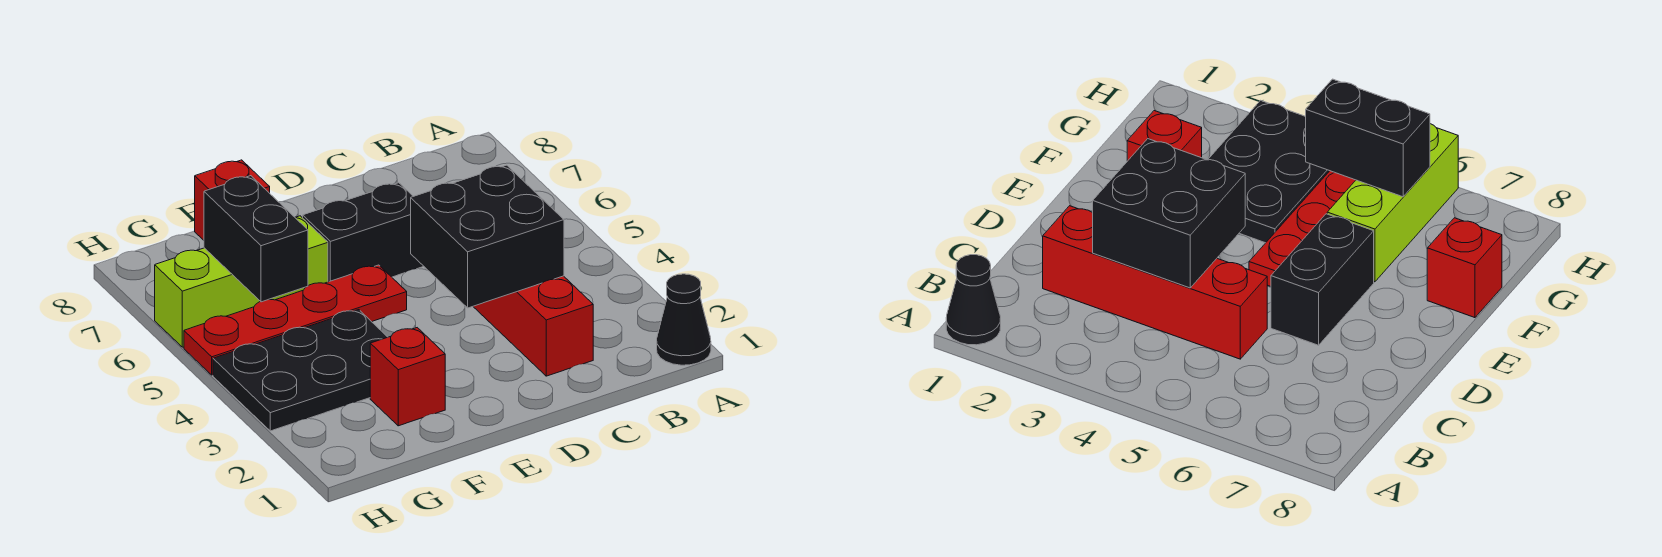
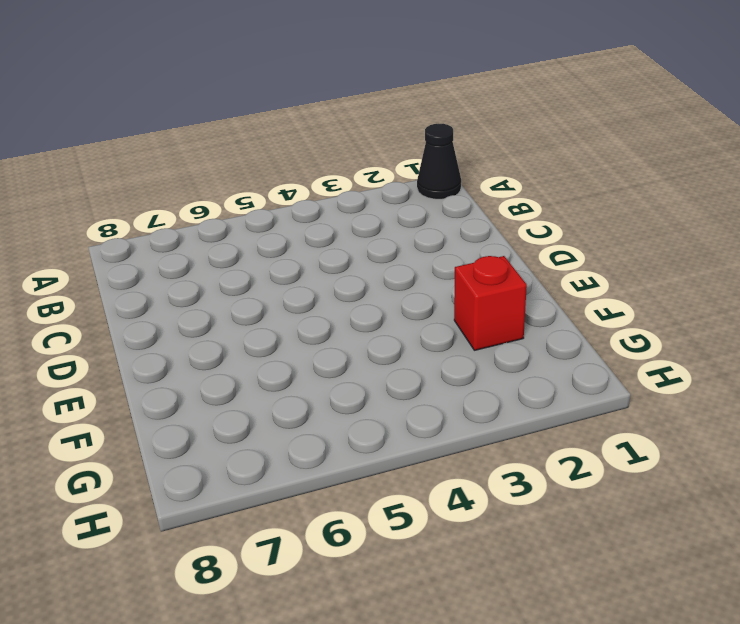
none -> red 1x4 brick [473,276,593,376]
none -> black 1x2 brick [303,183,424,282]

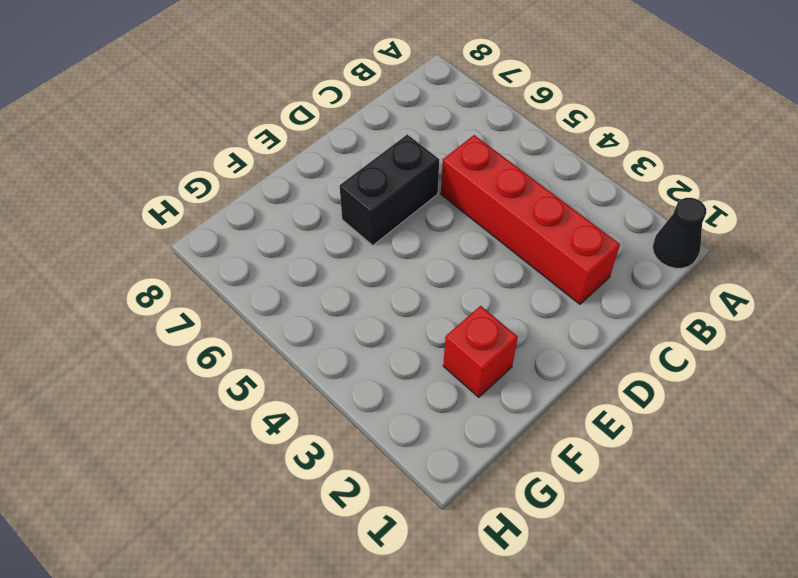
none -> red 1x4 plate [184,265,407,375]
none -> black 2x3 plate [213,310,387,431]

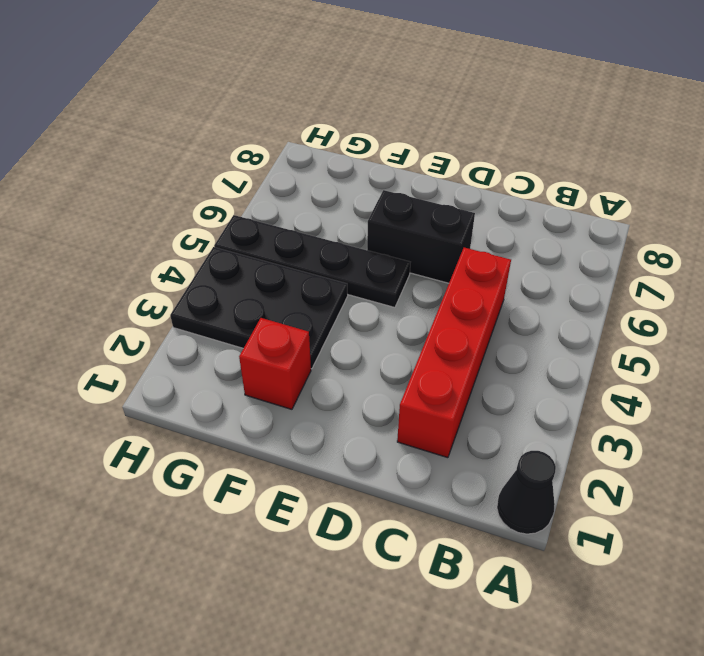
black 1x4 plate [214,215,410,307] -> red 1x4 plate [184,265,407,375]
none -> lime 1x3 brick [155,216,328,347]
none -> red 1x1 brick [195,160,270,240]

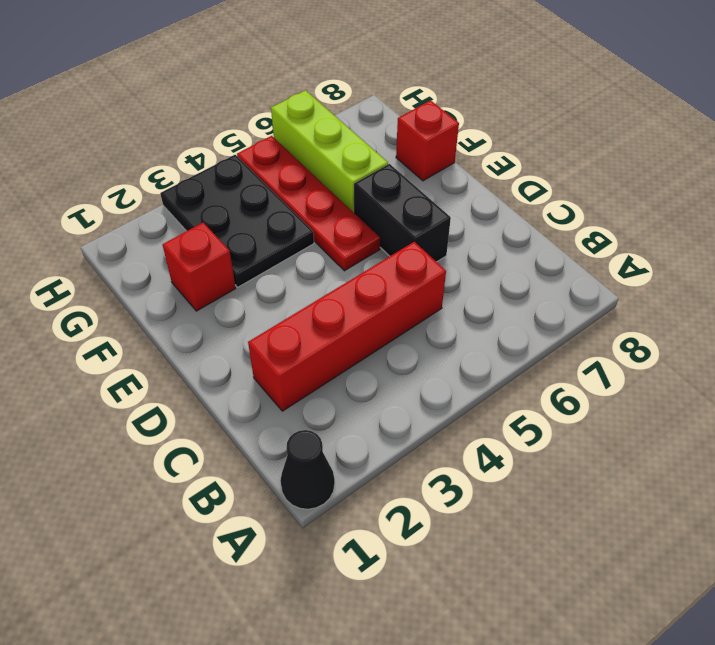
none -> black 2x2 brick [411,165,564,308]
none -> black 1x2 brick [204,176,308,302]

